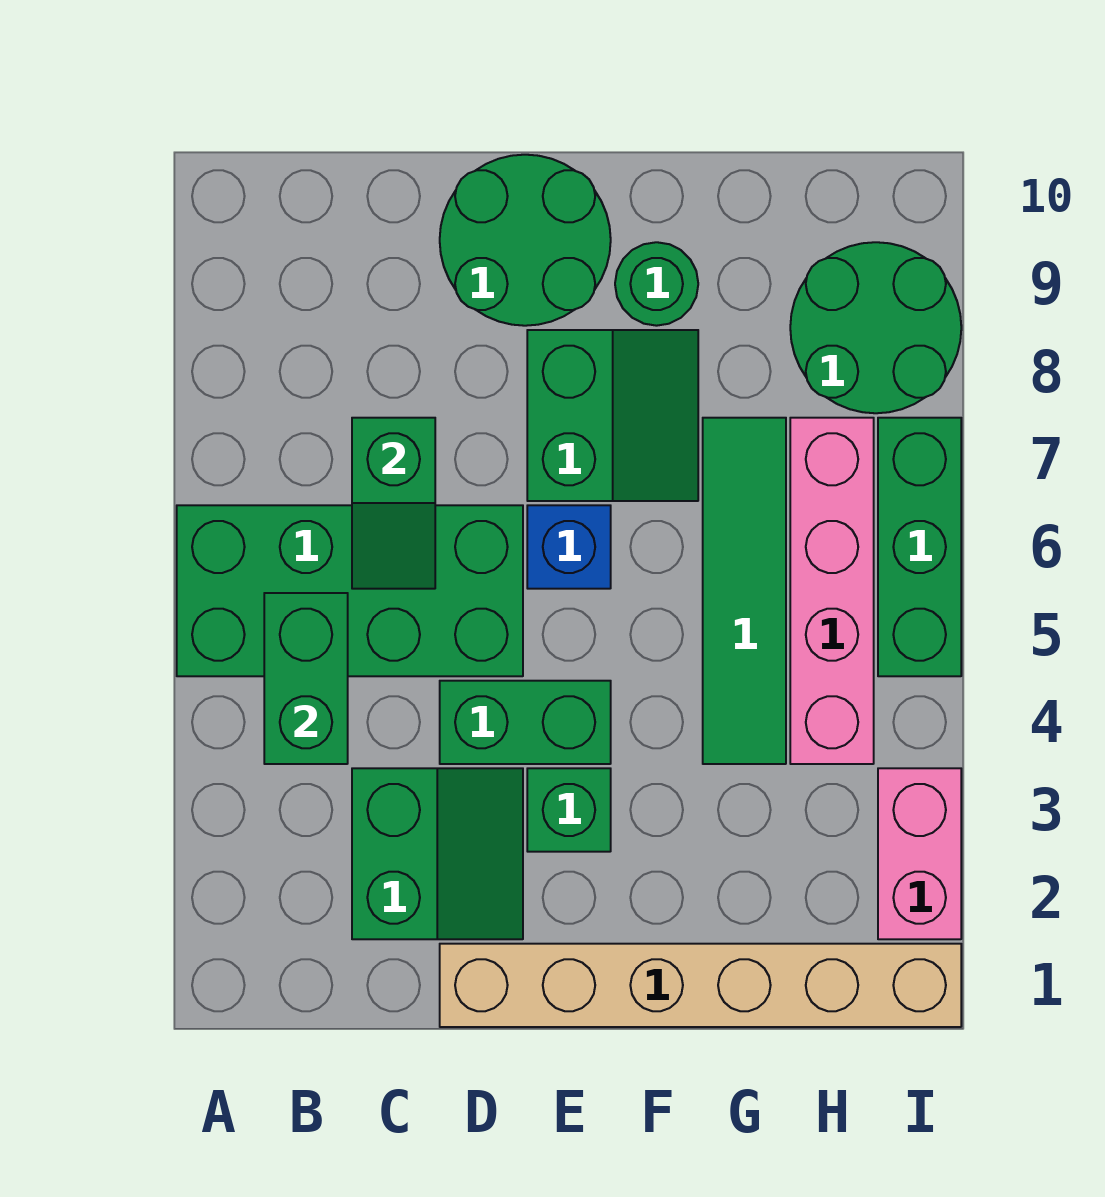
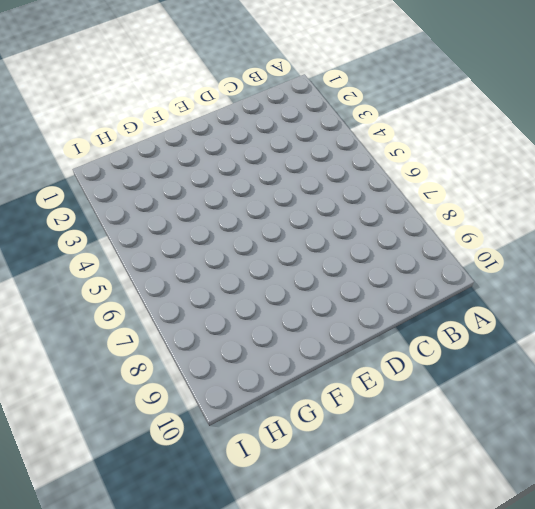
none -> green 2x4 brick [177,505,523,676]
none -> green 2x2 slope [352,768,523,939]
none -> tan 1x6 brick [440,944,961,1027]

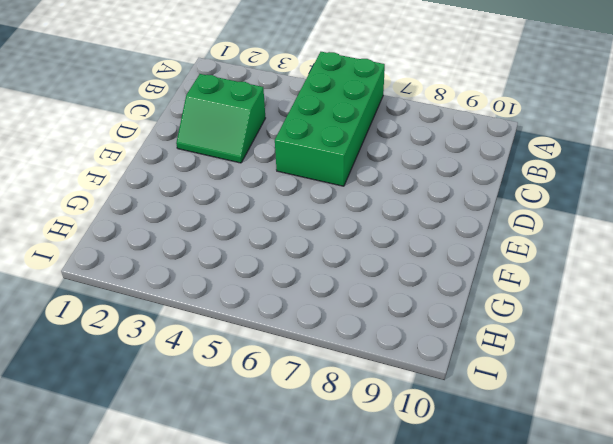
none -> tan 1x6 brick [440,944,961,1027]
none -> green 1x2 brick [440,681,611,764]
none -> green 2x2 round brick [440,155,611,326]

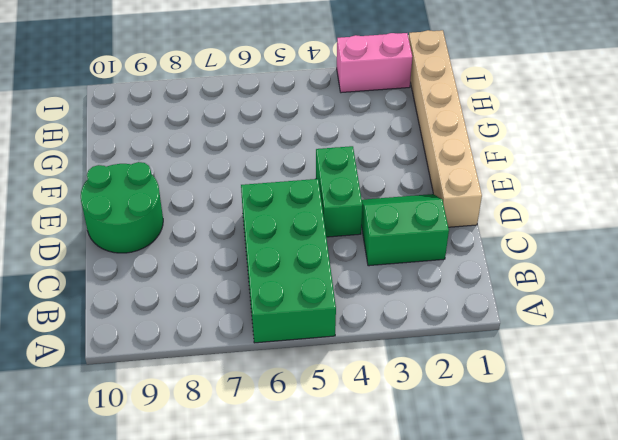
none -> green 1x1 brick [527,768,611,852]
none -> blue 1x1 brick [527,505,611,589]
none -> green 2x2 slope [527,330,698,501]

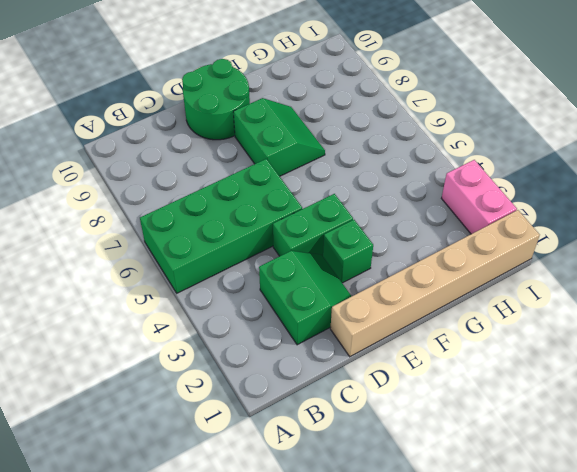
none -> blue 1x1 brick [527,505,611,589]
none -> green 1x1 round brick [615,242,698,326]
none -> green 1x4 tile [703,418,786,764]

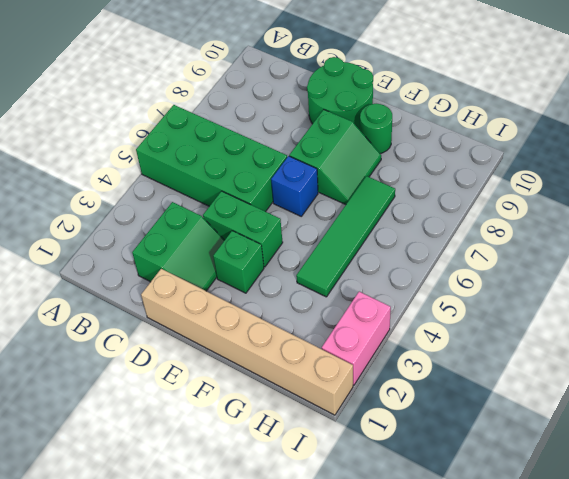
none -> pink 1x4 brick [790,418,874,764]
none -> green 2x2 round brick [790,242,961,413]
none -> green 1x3 brick [878,418,961,676]

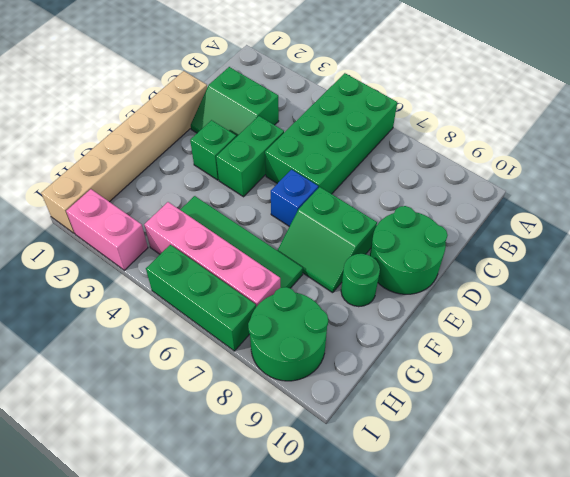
none -> green 1x2 brick [264,593,348,764]
none -> green 1x2 slope [352,418,435,589]

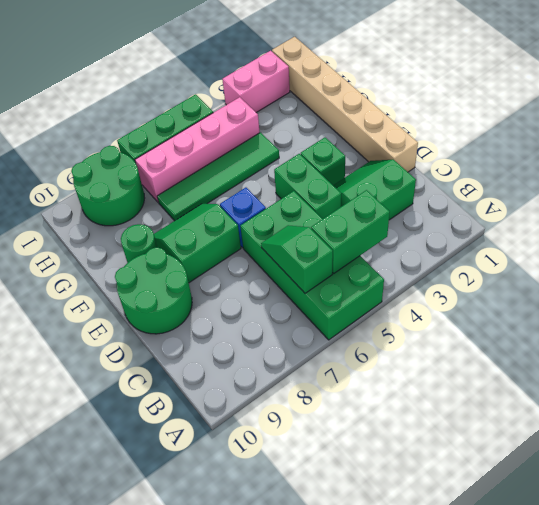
green 1x2 slope [261,225,333,293] -> green 1x2 slope turned to [352,418,435,589]

